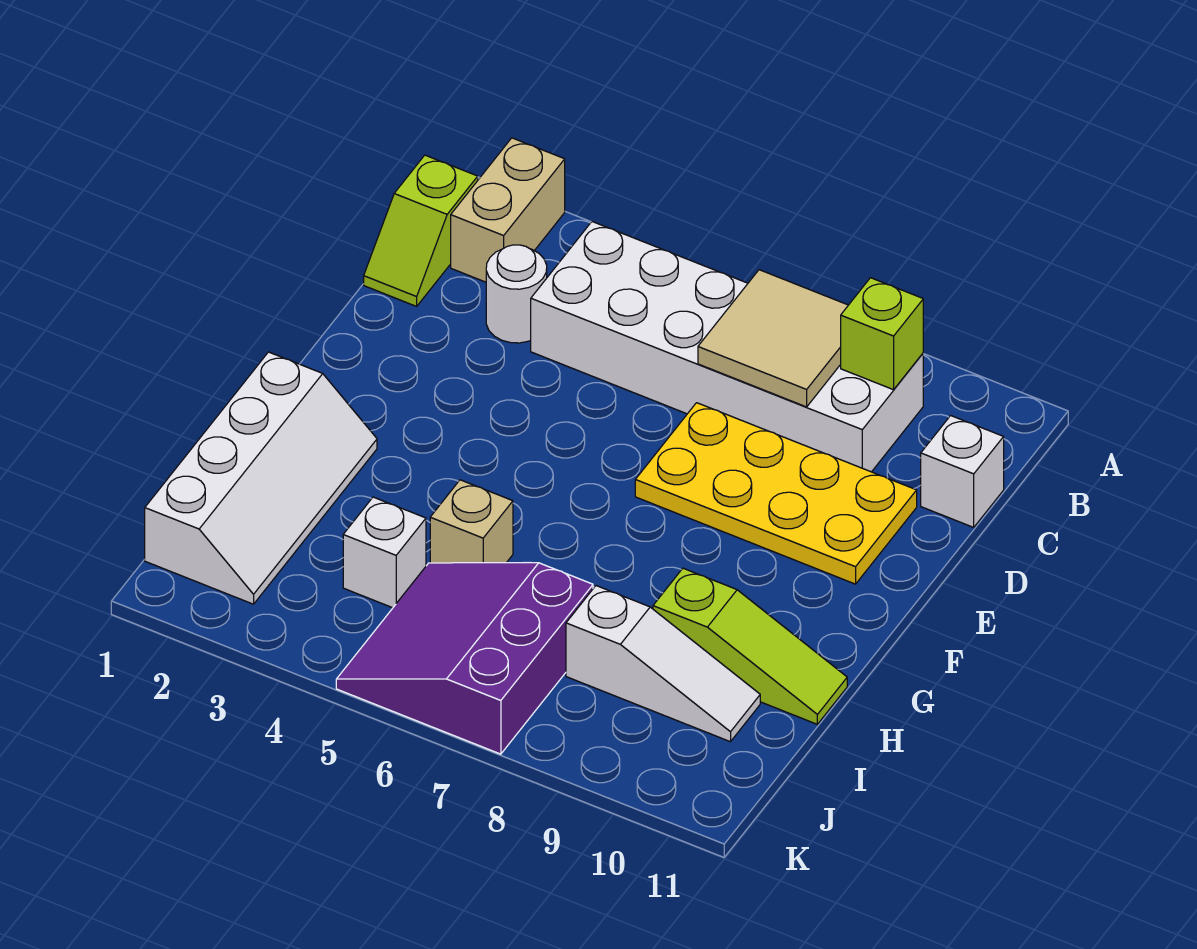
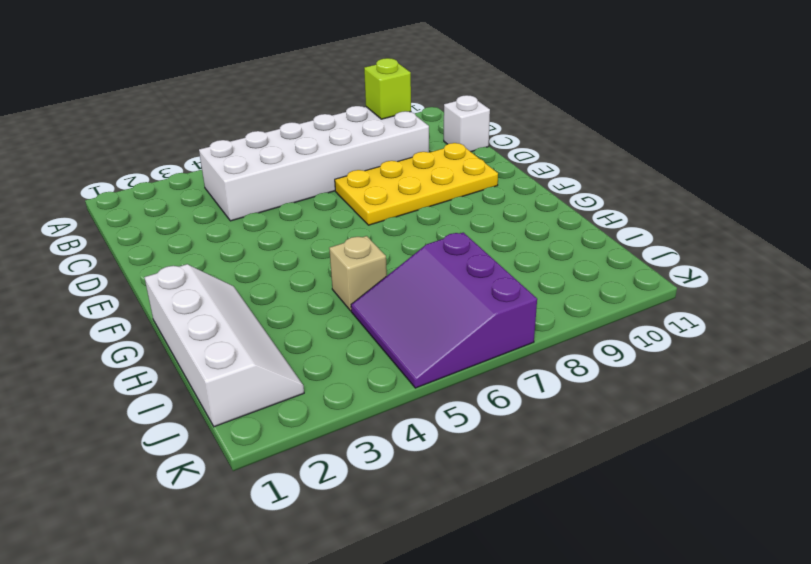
none -> tan 1x2 brick [451,138,565,282]
none -> lime 1x2 slope [364,155,478,306]
none -> white 1x1 round brick [486,245,547,343]

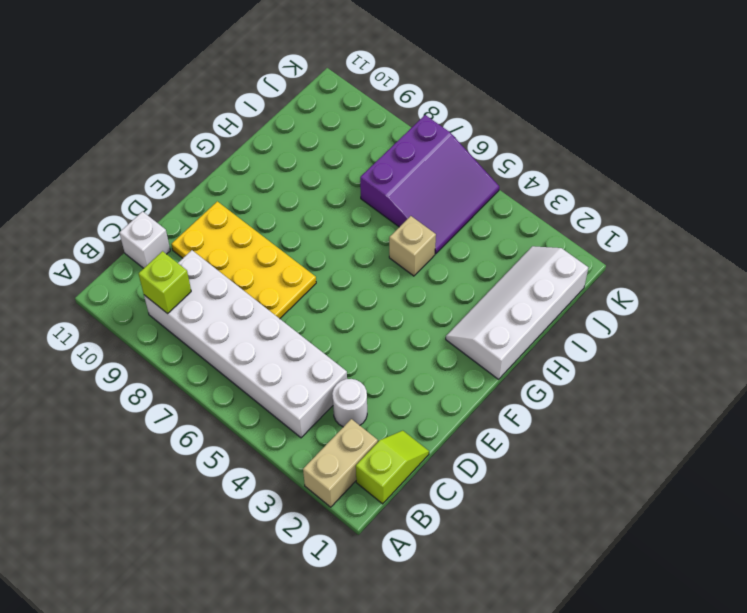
none -> lime 1x3 slope [653,568,847,724]
none -> white 1x1 brick [343,497,426,608]
none -> white 1x3 slope [566,586,760,742]

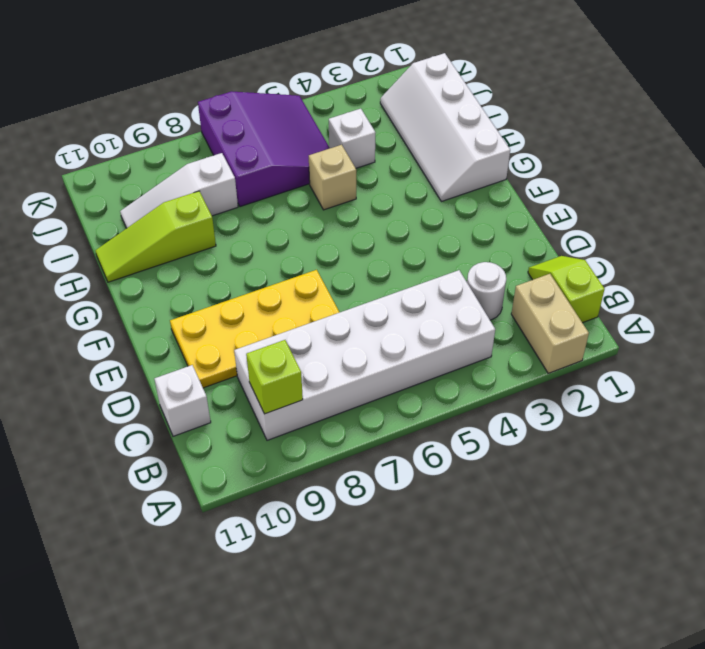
none -> tan 2x2 tile [698,270,848,407]

